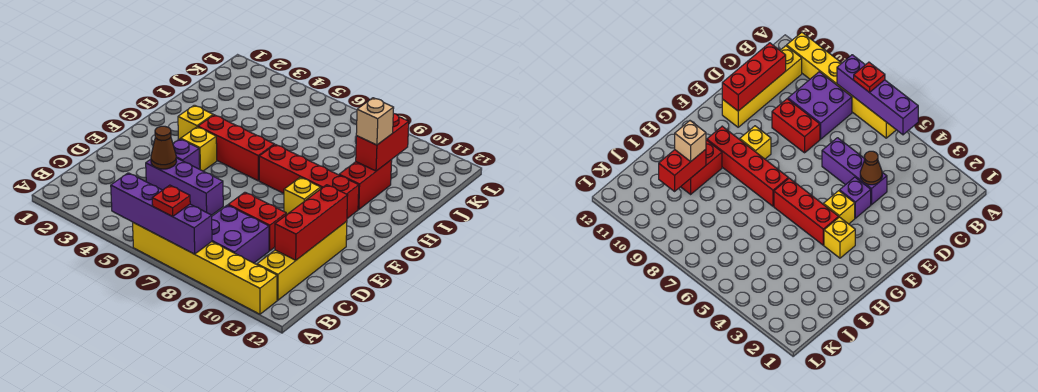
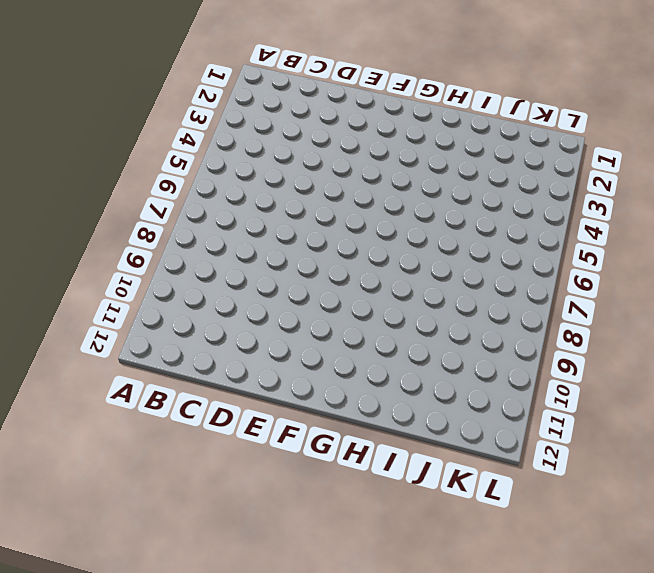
none -> yellow 1x6 brick [133,223,277,314]
none -> purple 2x2 brick [212,205,269,263]
none -> yellow 1x4 brick [257,221,347,300]

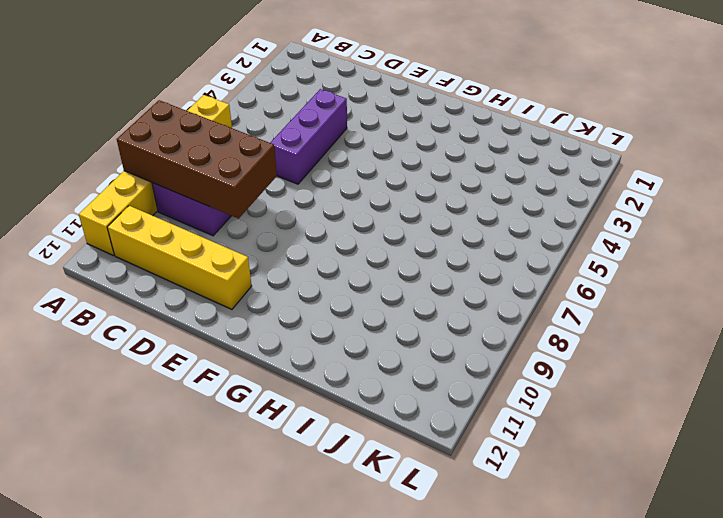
brown 2x4 brick [117,100,277,219] -> purple 1x4 brick [111,173,212,254]
none -> red 1x2 brick [228,192,286,251]
none -> purple 1x1 brick [173,139,200,169]
none -> yellow 1x1 brick [181,127,217,171]

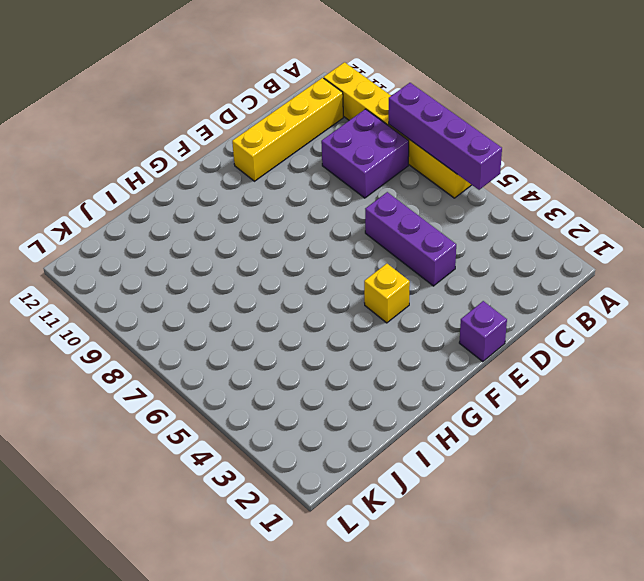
purple 1x1 brick [459,301,507,362] -> purple 1x1 brick moved to [173,139,200,169]
none -> red 1x2 brick [228,192,286,251]
none -> yellow 1x1 brick [284,177,321,215]
none -> yellow 1x1 brick [178,105,213,140]

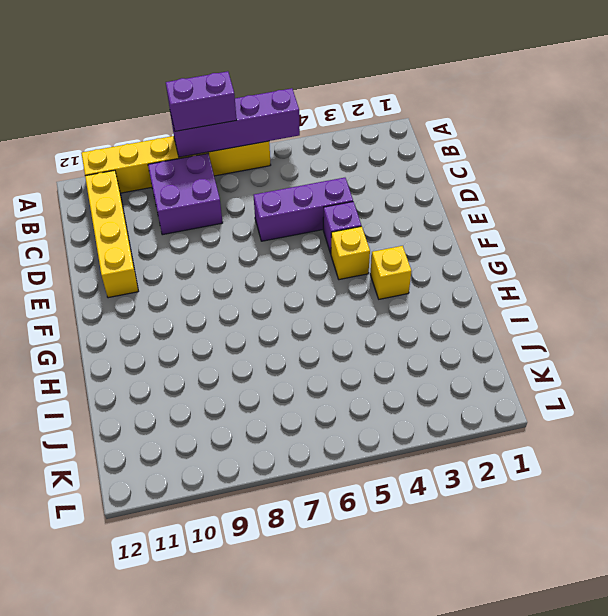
purple 1x2 brick [166,71,237,131] -> red 1x1 plate [152,185,190,217]
none -> red 1x2 brick [228,192,286,251]
none -> yellow 1x1 brick [284,177,321,215]
none -> red 1x3 brick [198,115,274,181]

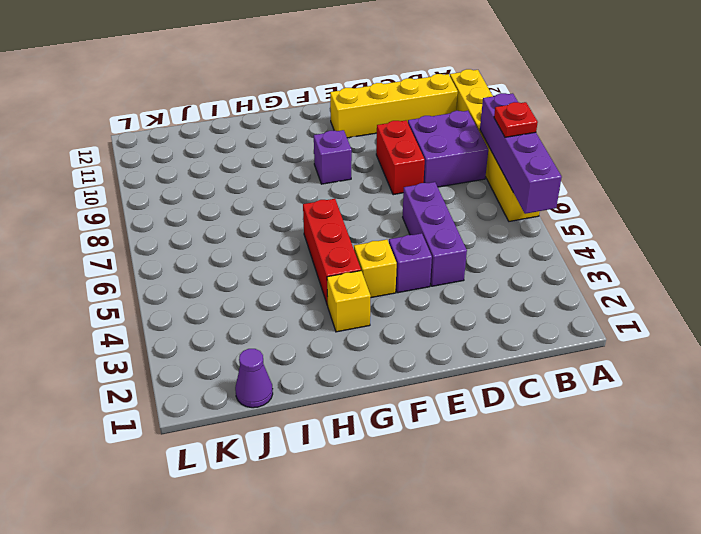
purple 1x1 brick [314,130,352,184] -> yellow 1x1 brick [284,177,321,215]
purple 1x1 cone [235,349,273,408] -> none
none -> red 1x4 brick [259,145,359,218]
none -> red 1x2 brick [339,160,392,209]
none -> red 1x3 brick [275,185,348,260]

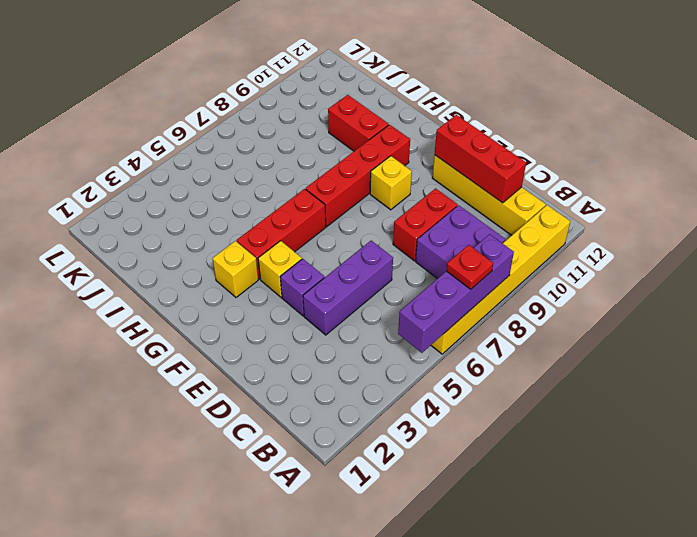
none -> brown 1x1 cone [151,126,177,169]
none -> red 1x2 brick [356,113,409,171]
none -> tan 1x1 brick [356,98,394,145]

